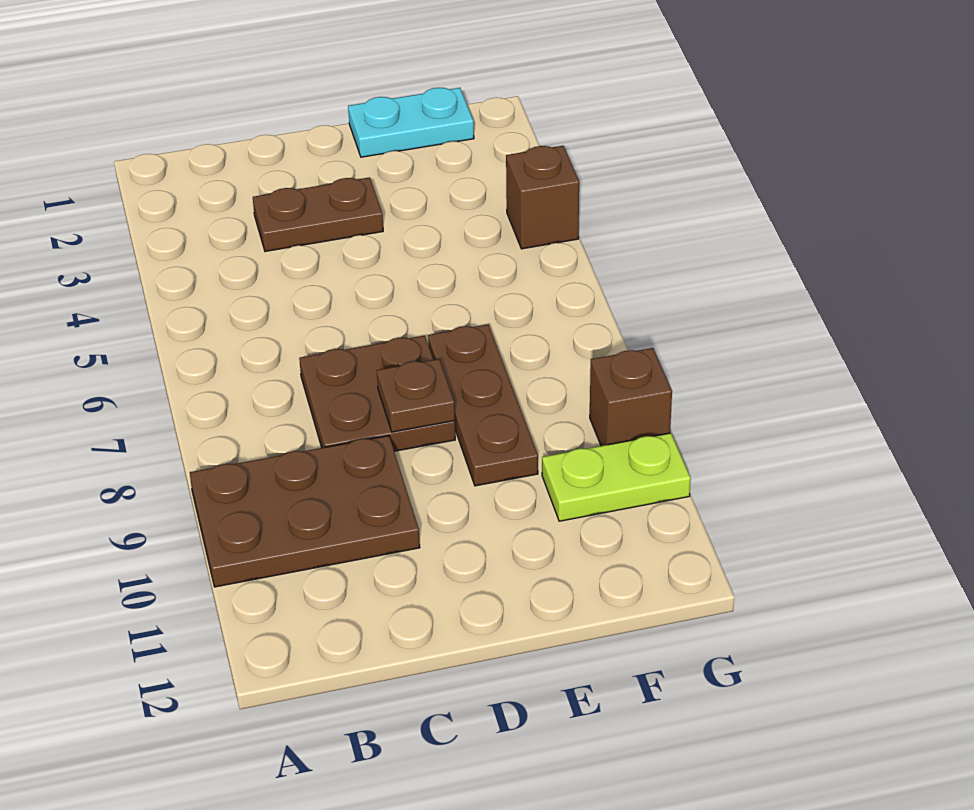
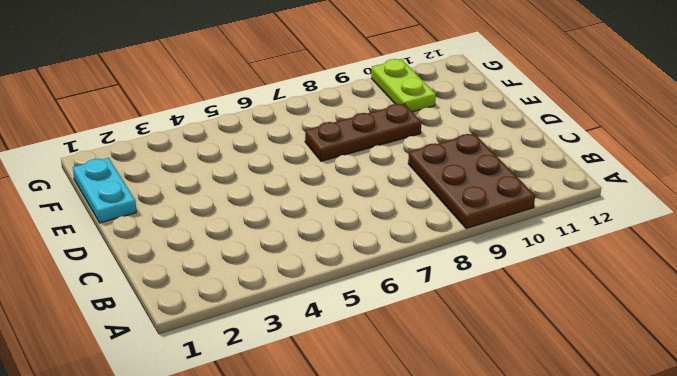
none -> brown 1x2 plate [253,177,383,251]
none -> brown 2x2 plate [299,336,455,451]

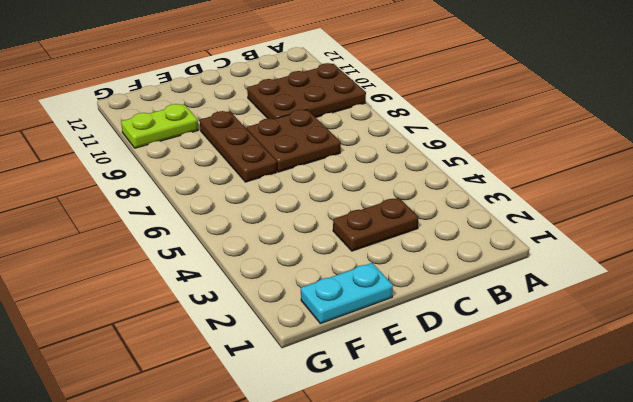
none -> brown 1x1 brick [506,146,579,249]
none -> brown 1x1 brick [590,348,672,446]

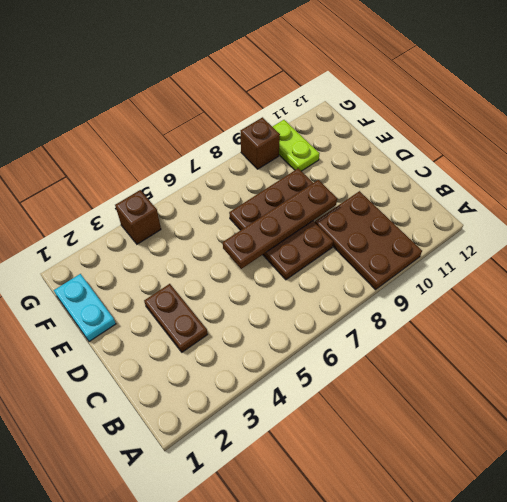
brown 1x4 plate [223,180,337,269] -> brown 1x1 plate [377,359,455,432]

